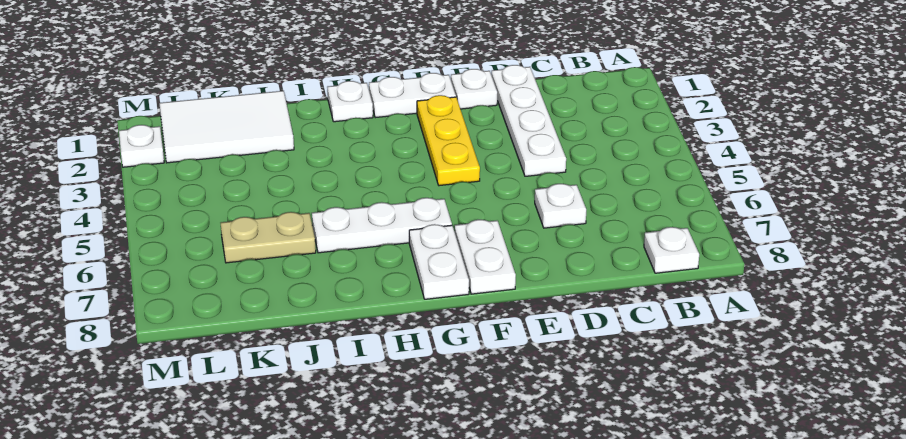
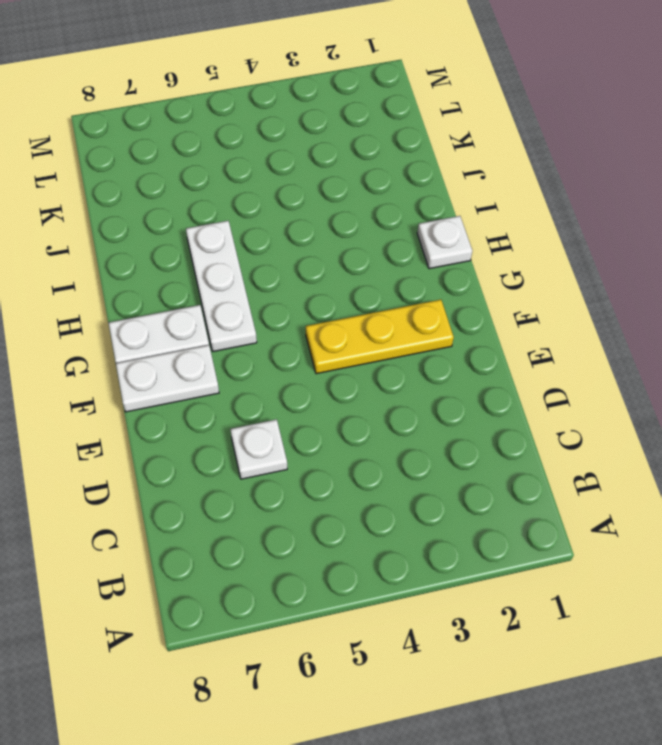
none -> white 1x1 plate [644,227,699,273]
none -> white 1x4 plate [492,65,566,176]
none -> white 1x1 plate [451,69,497,109]

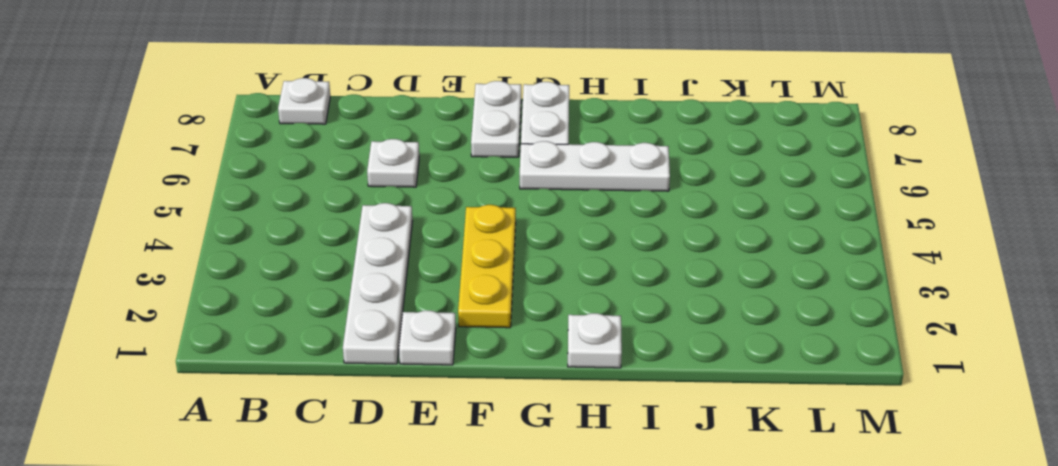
none -> white 1x2 plate [369,73,456,118]
none -> white 2x3 tile [159,91,294,163]
none -> tan 1x2 plate [221,212,316,263]

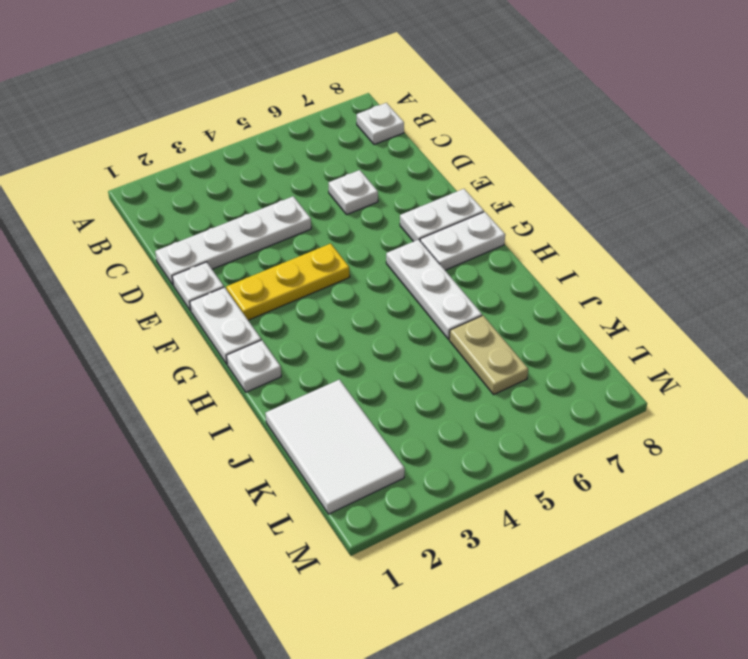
none -> white 1x1 plate [119,125,164,167]

